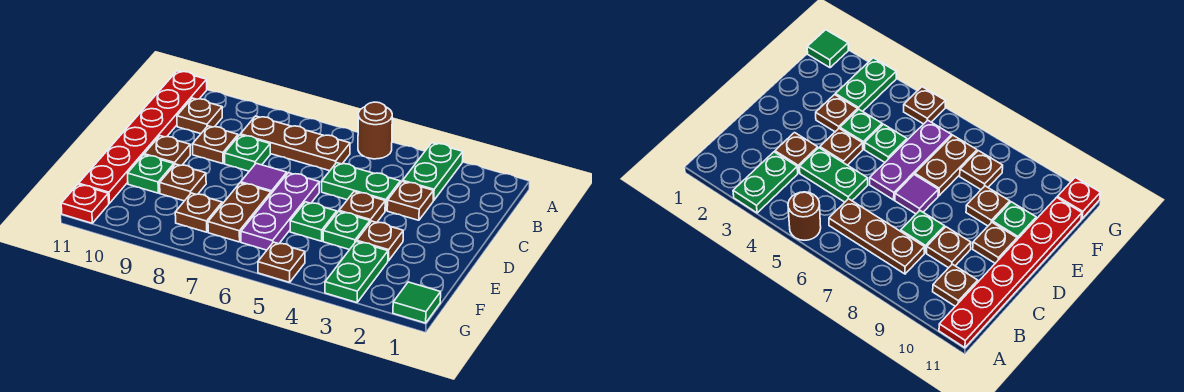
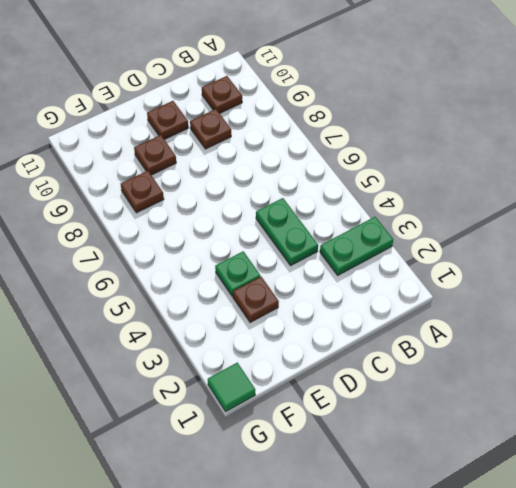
none -> brown 1x1 round brick [358,102,392,159]
none -> red 1x6 plate [79,71,207,203]
none -> brown 1x3 plate [240,116,350,171]

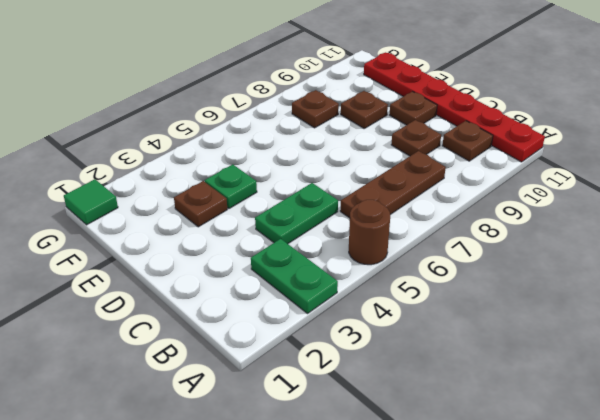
none -> brown 1x1 plate [387,181,433,220]
none -> green 1x1 plate [225,135,270,171]
none -> brown 1x1 plate [339,192,385,223]

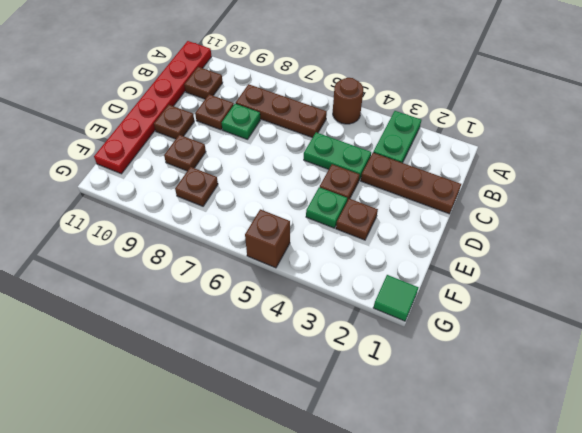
brown 1x3 plate [361,153,461,214] -> brown 1x1 plate [387,181,433,220]
brown 1x1 brick [245,209,290,268] -> brown 1x1 plate [258,242,305,282]
none -> purple 1x3 plate [241,173,319,250]
none -> purple 1x1 tile [241,163,287,194]
none -> green 1x1 plate [290,202,337,241]

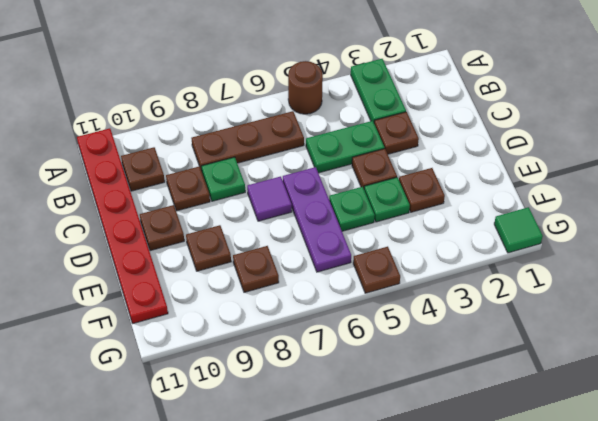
none -> brown 1x2 plate [208,183,271,242]
none -> green 1x1 plate [128,155,174,193]
none -> green 1x2 plate [325,241,388,303]

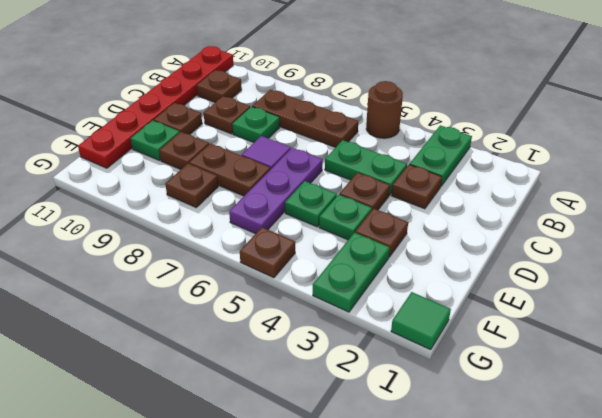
brown 1x2 plate [189,143,271,196] -> brown 1x2 plate turned to [208,183,271,242]
none -> red 1x1 plate [61,184,109,223]

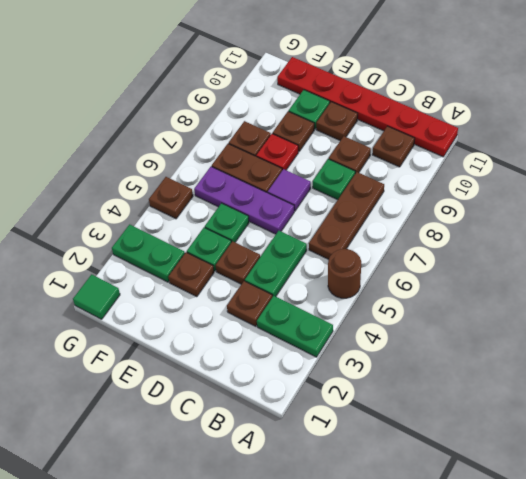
red 1x1 plate [256,134,298,170] -> red 1x1 plate moved to [61,184,109,223]

